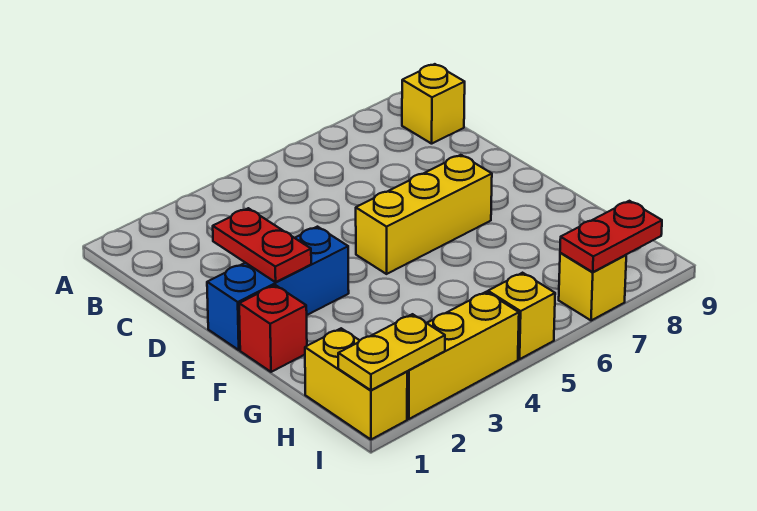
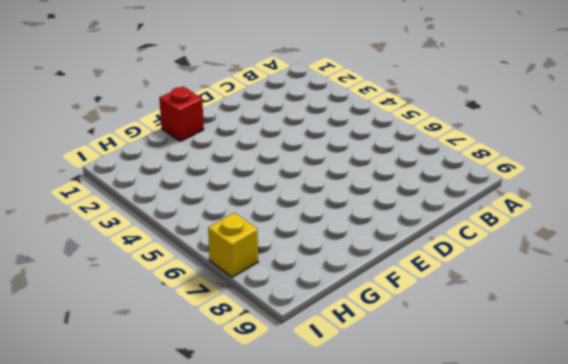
none -> yellow 1x1 brick [402,64,465,144]
none -> blue 1x3 brick [207,227,349,350]

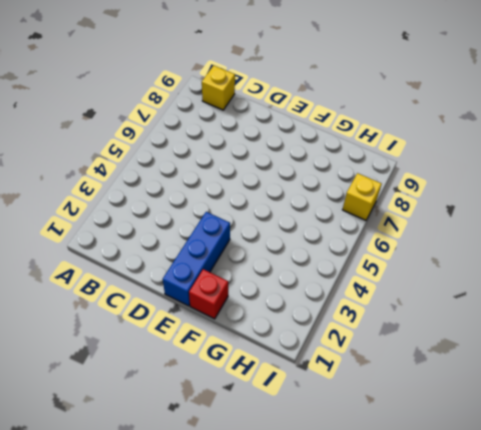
none -> yellow 1x3 brick [356,155,492,274]
none -> yellow 1x2 brick [305,328,407,439]

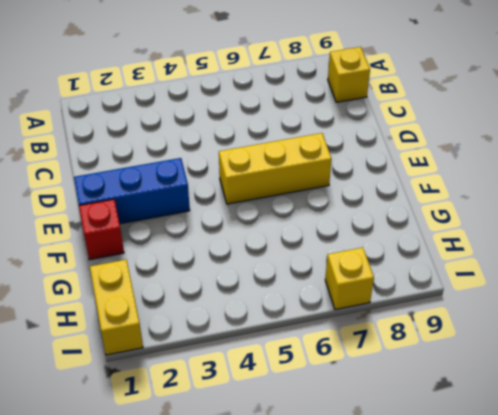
none -> yellow 1x3 brick [407,292,519,419]
none -> yellow 1x1 brick [488,273,555,359]

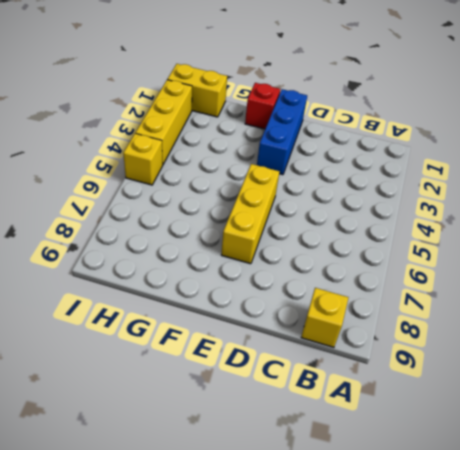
none -> yellow 1x1 brick [559,253,626,321]
none -> red 1x2 plate [213,208,311,282]

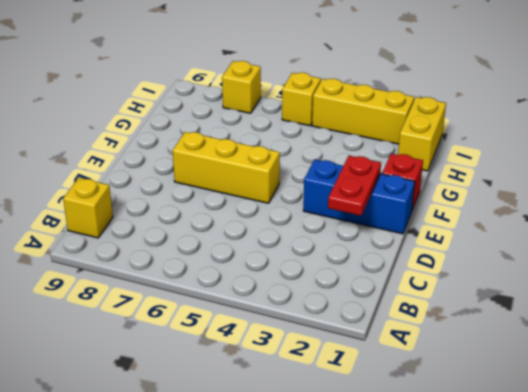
none -> yellow 1x2 plate [338,314,445,390]
none -> red 1x2 plate [560,201,662,272]

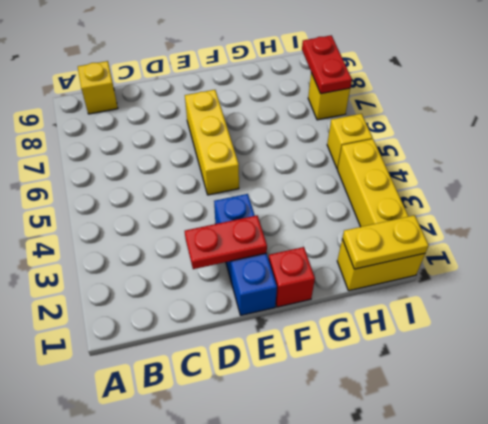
yellow 1x2 plate [342,215,429,269] -> yellow 1x2 plate turned to [338,314,445,390]

